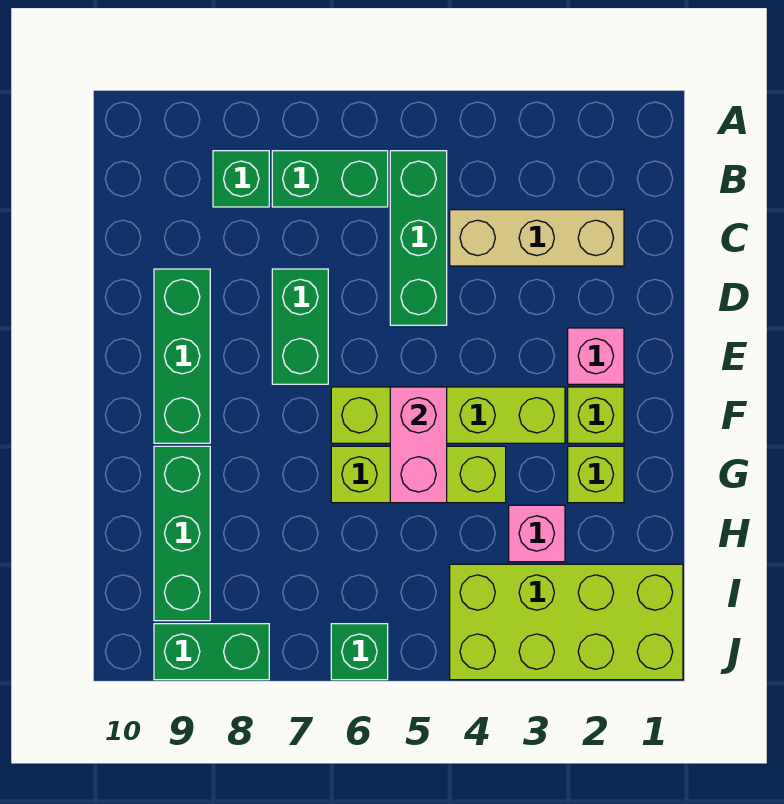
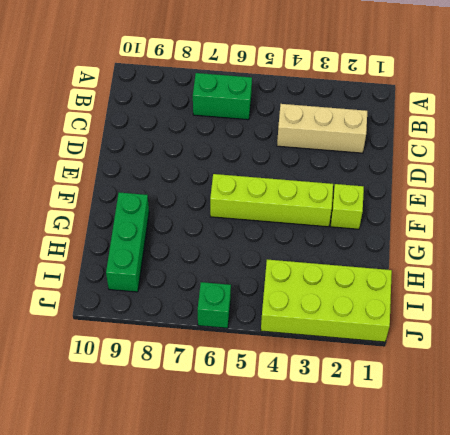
none -> green 1x3 brick [390,151,447,325]
none -> green 1x1 brick [213,151,269,207]
none -> green 1x2 brick [272,269,328,384]

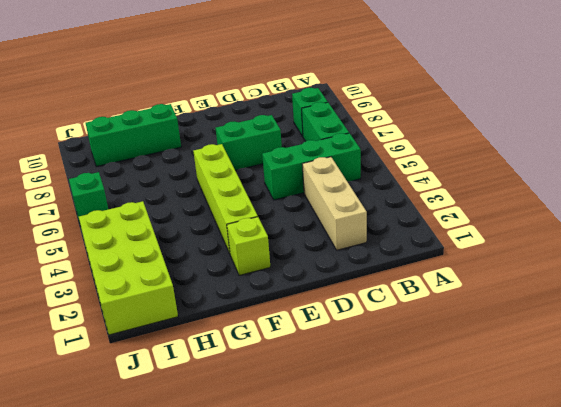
none -> green 1x3 brick [154,269,210,443]
none -> pink 1x1 brick [568,328,624,384]
none -> lime 1x1 brick [568,446,624,503]

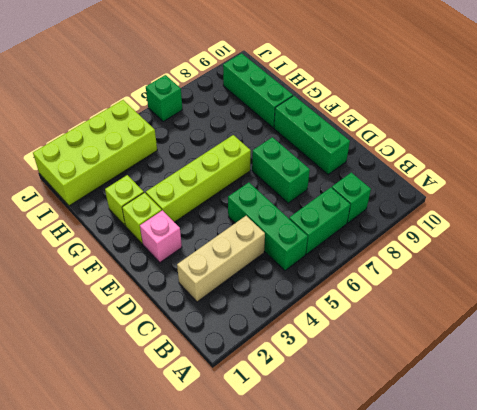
none -> lime 1x3 brick [331,446,506,503]
none -> pink 1x1 brick [509,505,565,562]
none -> green 1x2 brick [154,624,269,680]

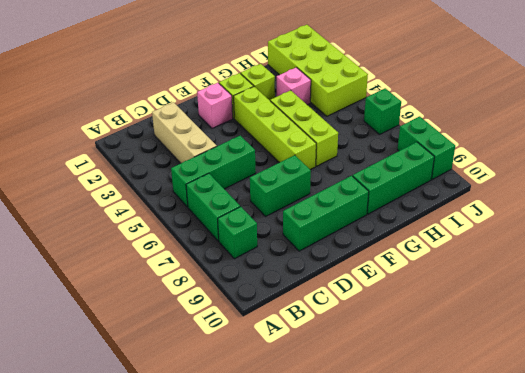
none -> pink 1x2 brick [390,387,447,503]

